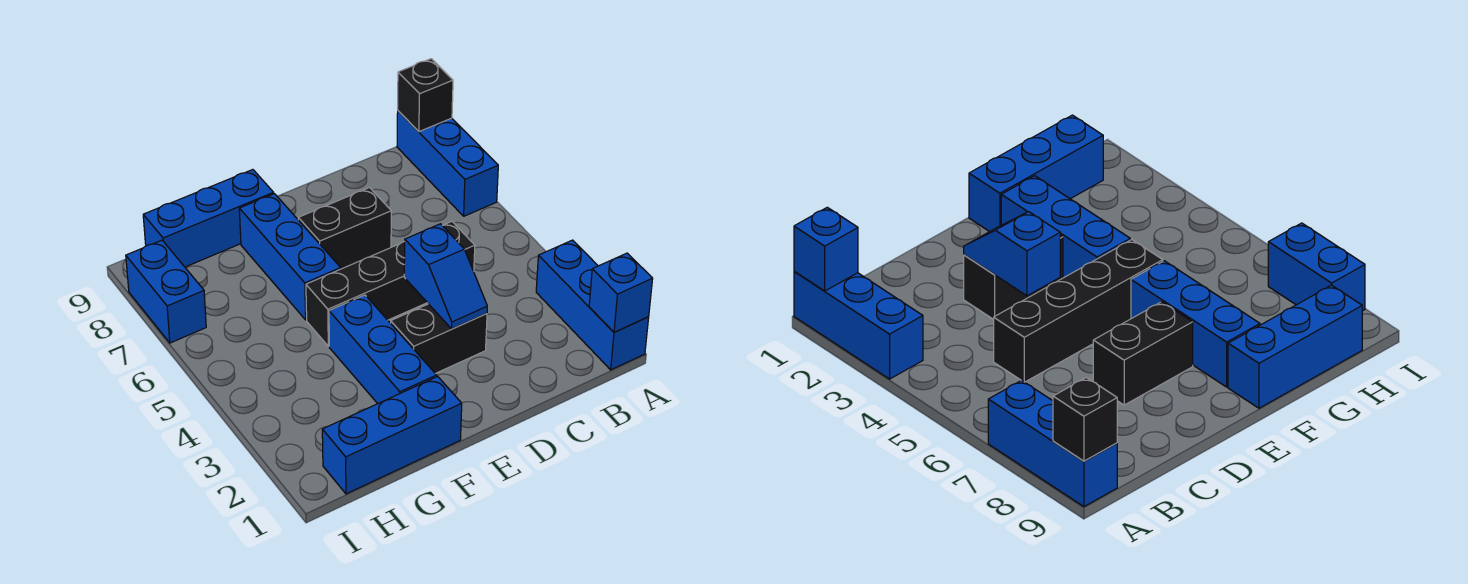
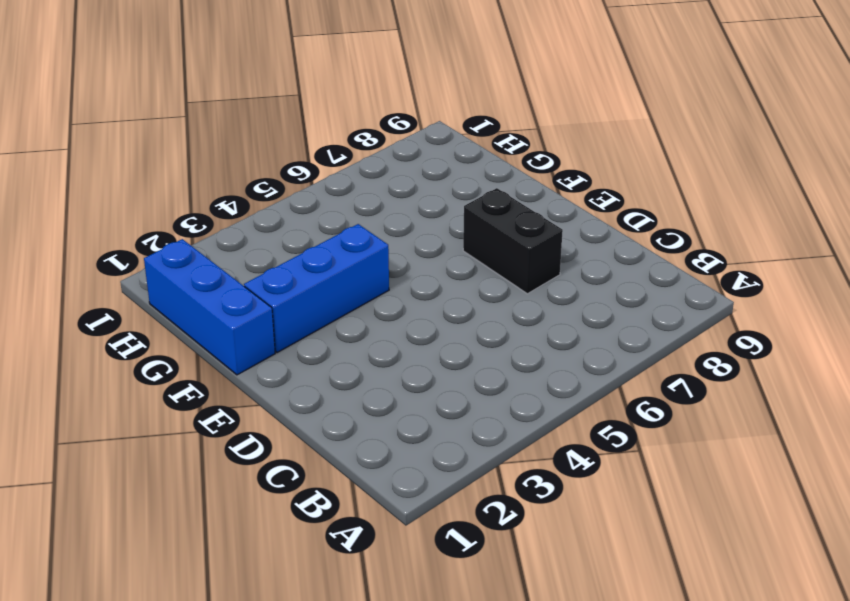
none -> blue 1x3 brick [536,240,649,370]
none -> blue 1x3 brick [397,111,498,216]
none -> black 1x4 brick [306,221,475,346]

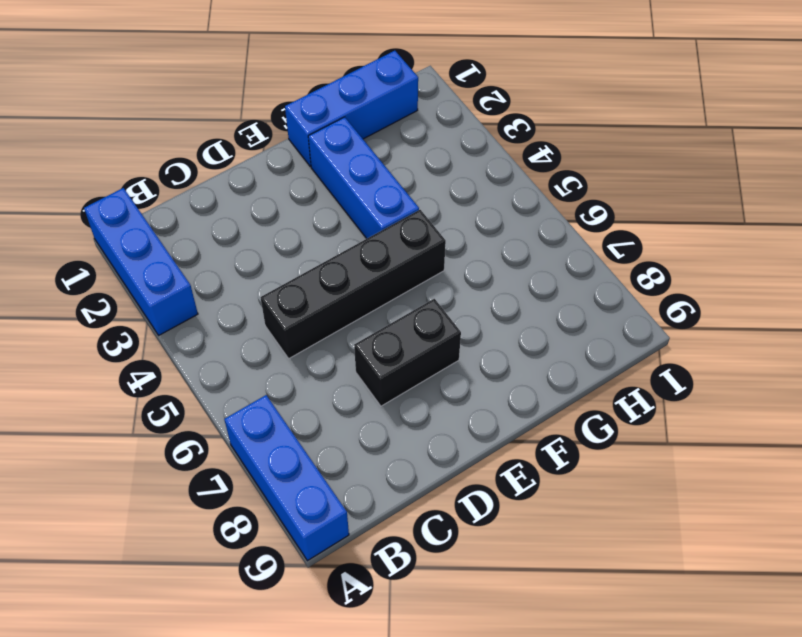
none -> black 1x2 brick [391,304,487,374]
none -> blue 1x3 brick [239,194,341,320]
none -> blue 1x3 brick [143,170,274,267]

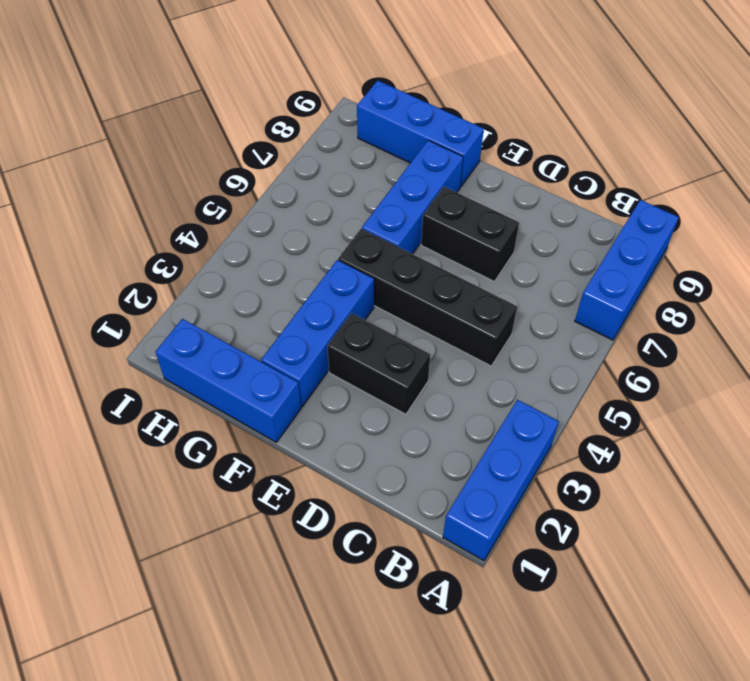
none -> blue 1x2 brick [126,240,206,343]
none -> blue 1x1 brick [589,253,653,332]
none -> black 1x1 brick [398,59,453,132]

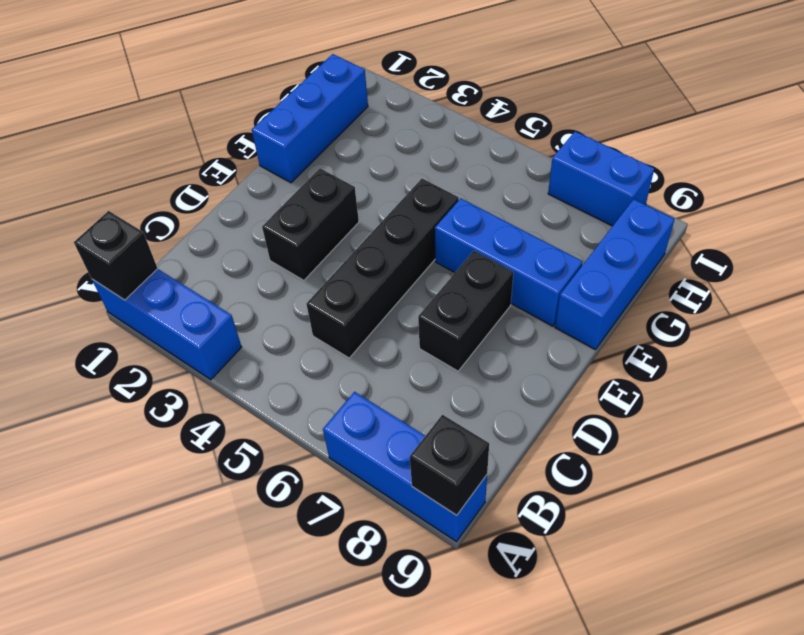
black 1x1 brick [74,211,158,300] -> blue 1x1 brick [589,253,653,332]
none -> blue 1x3 brick [329,295,437,404]
none -> blue 1x2 slope [404,224,487,329]

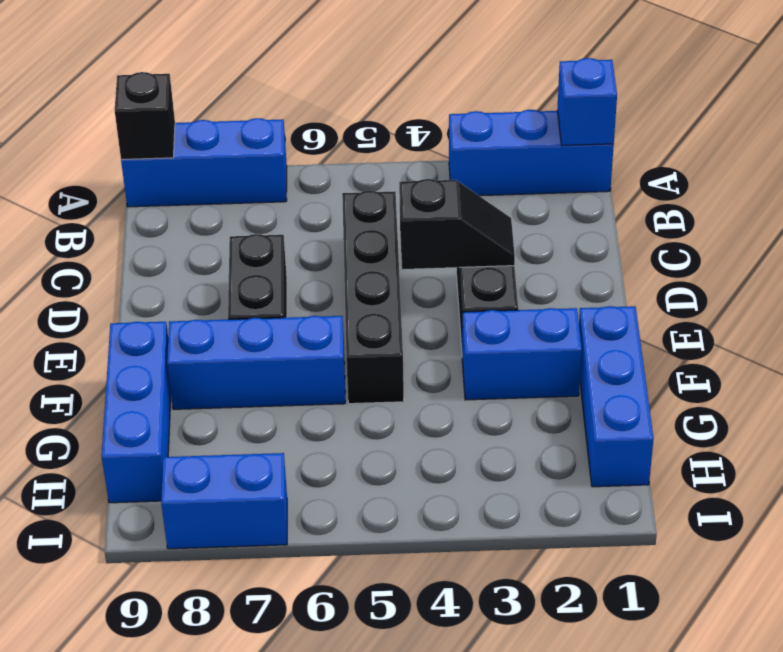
black 1x2 slope [399,179,515,269] -> blue 1x2 slope [404,224,487,329]
blue 1x2 brick [462,308,582,400] -> blue 1x3 brick [329,295,437,404]

